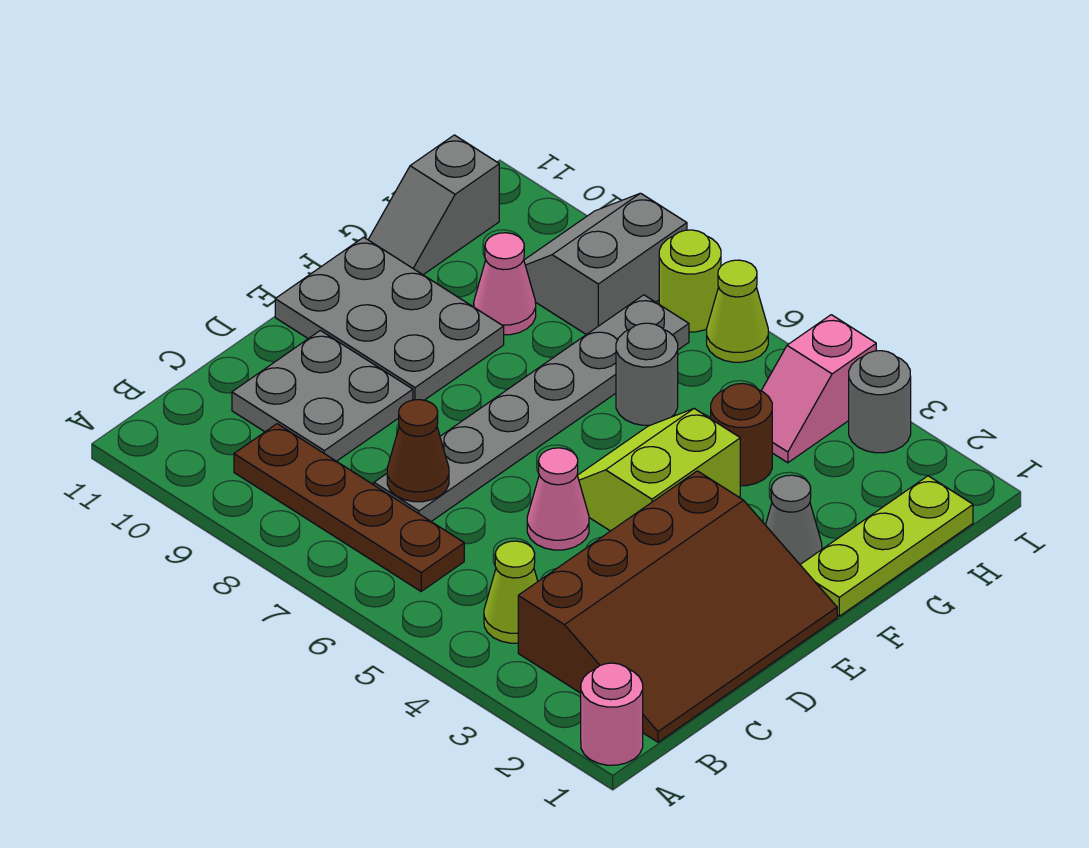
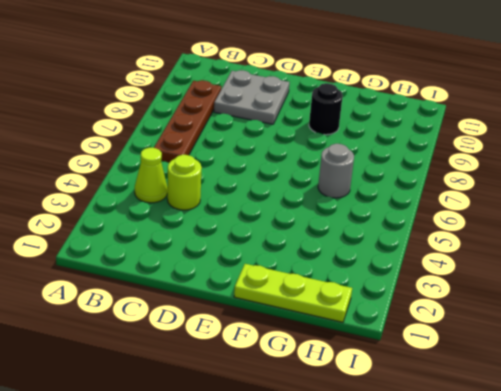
lime 1x1 round brick [167,155,202,210] -> lime 1x1 round brick moved to [659,230,721,332]
black 1x1 round brick [309,83,343,135] -> grey 2x3 plate [275,237,504,400]
none -> pink 1x1 round brick [581,663,643,765]
none -> brown 3x4 slope [518,471,837,742]
none -> grey 1x6 plate [374,295,689,522]

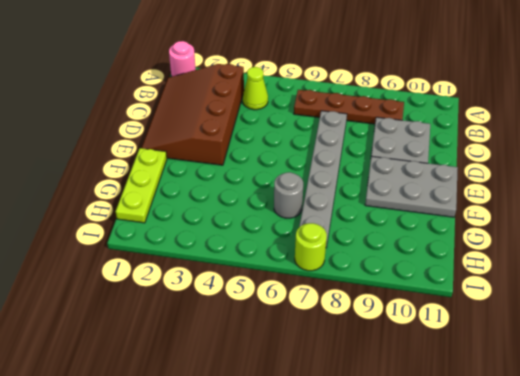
none -> pink 1x1 cone [527,448,589,550]
none -> lime 2x2 slope [577,409,740,531]
none -> grey 1x1 cone [766,475,822,564]

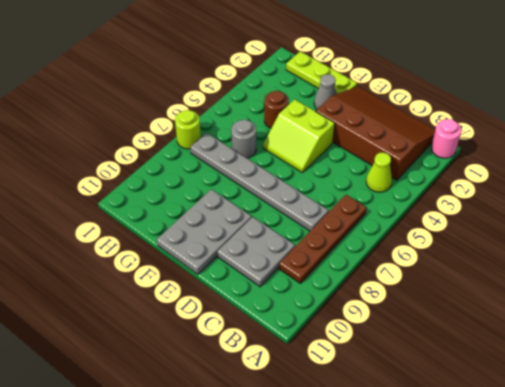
none -> pink 1x1 cone [527,448,589,550]
none -> pink 1x1 cone [474,233,536,335]
none -> grey 1x2 slope [368,135,499,275]

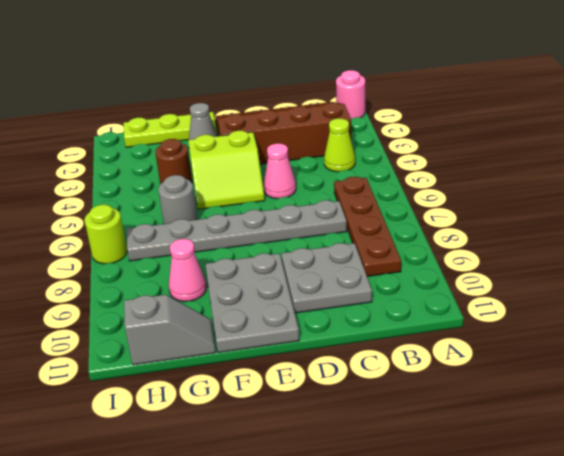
none -> pink 1x2 slope [761,315,876,463]
none -> grey 2x2 slope [524,193,687,335]
none -> grey 1x1 round brick [849,351,911,453]

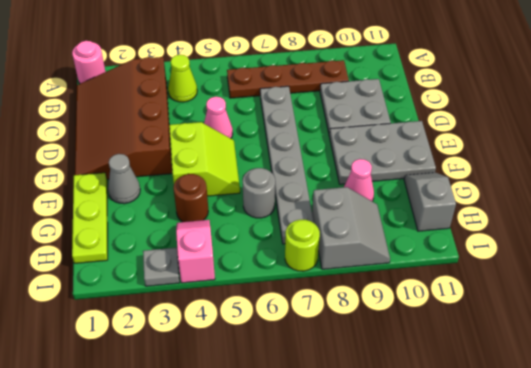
grey 1x1 plate [143,248,179,286] -> grey 1x1 round brick [849,351,911,453]
none -> lime 1x1 cone [707,260,768,362]
none -> brown 1x1 cone [387,400,449,502]

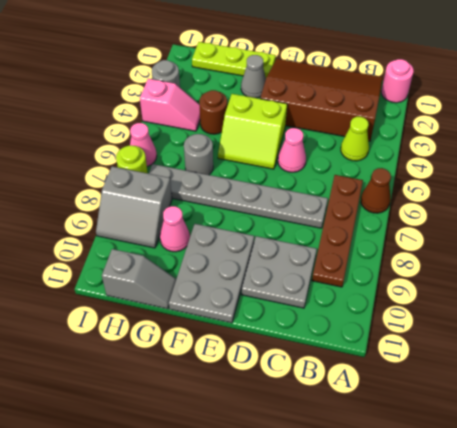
brown 1x1 cone [361,168,391,213] -> brown 1x1 cone moved to [387,400,449,502]
pink 1x1 cone [130,123,157,167] -> lime 1x1 cone [707,260,768,362]

